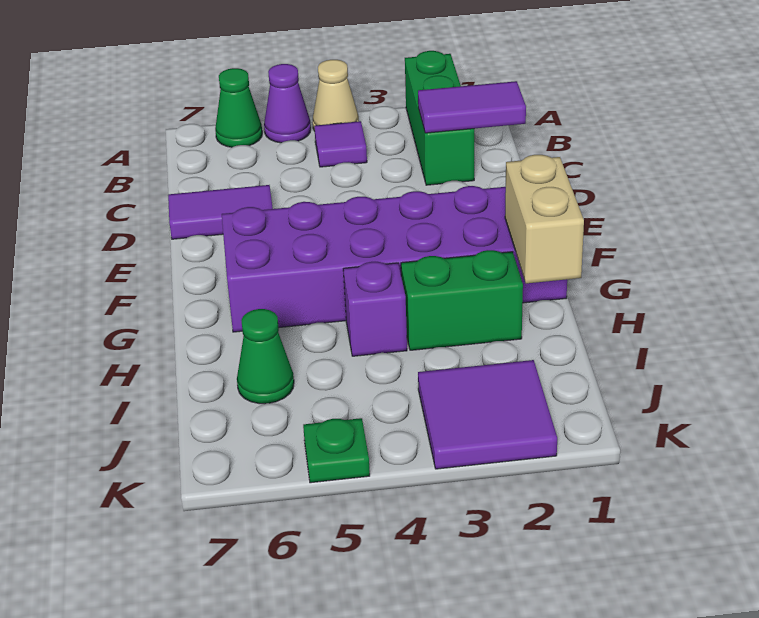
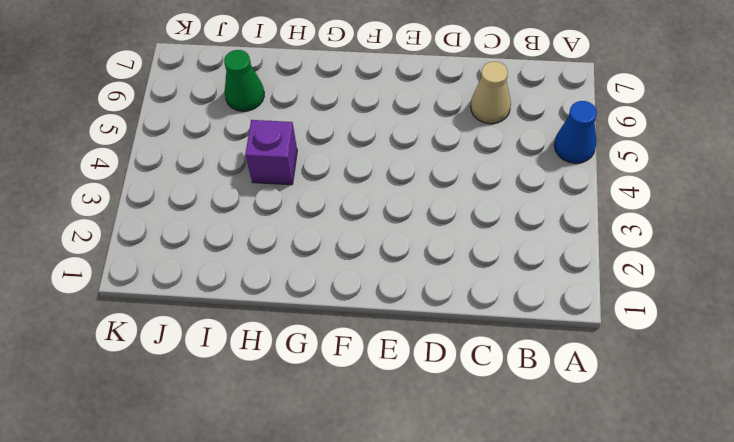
blue 1x1 cone [554,101,597,163] -> purple 1x1 cone [264,64,311,143]
tan 1x1 cone [471,62,511,124] -> tan 1x1 cone moved to [313,60,359,131]
none -> green 1x3 brick [405,51,474,185]
none -> green 1x1 cone [215,68,262,147]
none -> purple 1x1 tile [314,121,367,167]

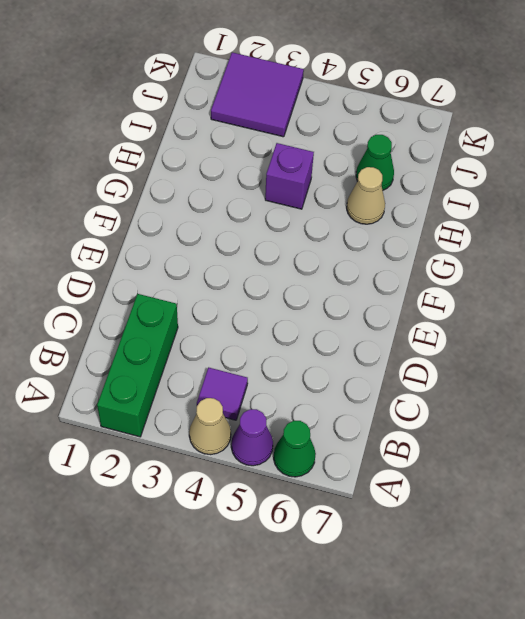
tan 1x1 cone [347,167,385,224] -> none
none -> purple 1x2 tile [168,185,273,239]
none -> purple 2x6 brick [222,186,567,332]
none -> green 1x2 brick [401,250,523,350]

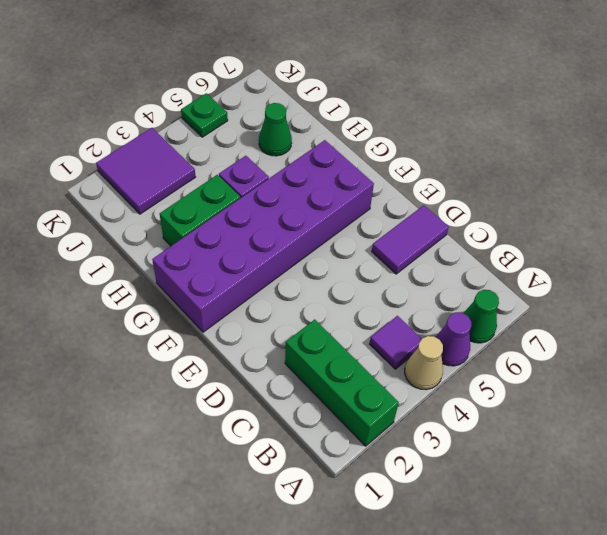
none -> purple 1x2 tile [418,81,526,133]
none -> tan 1x2 brick [505,155,584,283]

